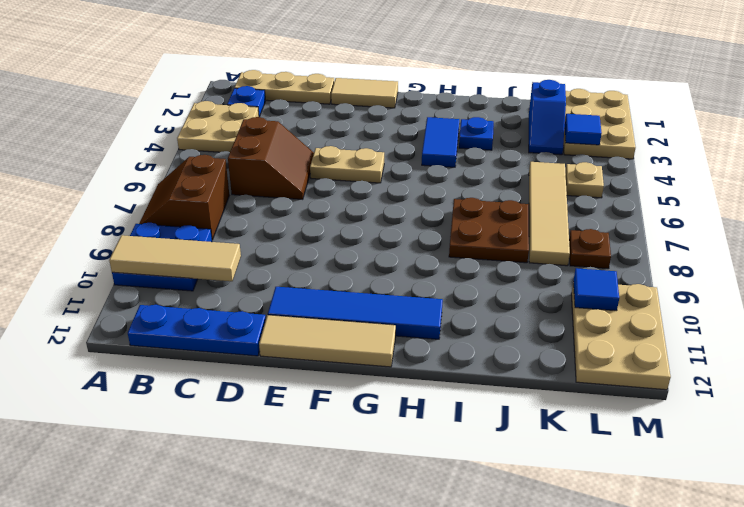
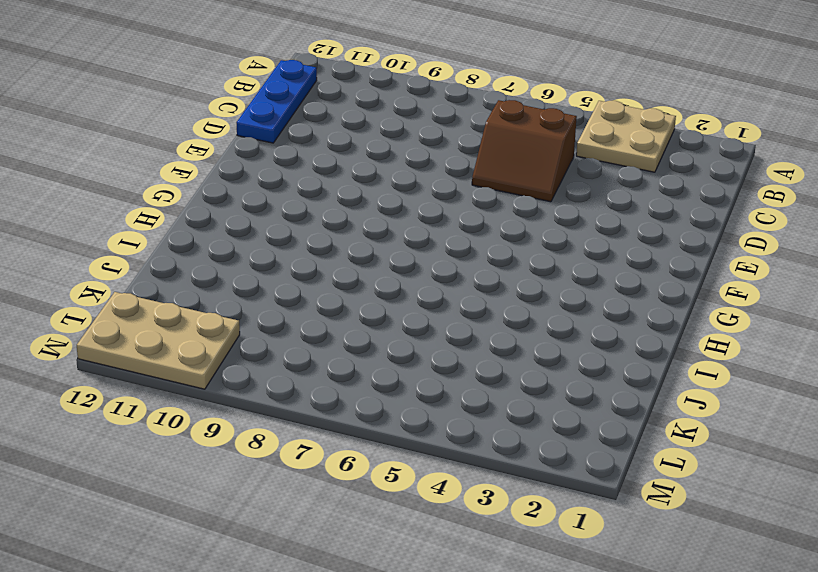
none -> brown 2x2 slope [139,155,229,240]
none -> blue 2x2 plate [112,223,212,291]
none -> tan 1x3 plate [235,70,334,104]

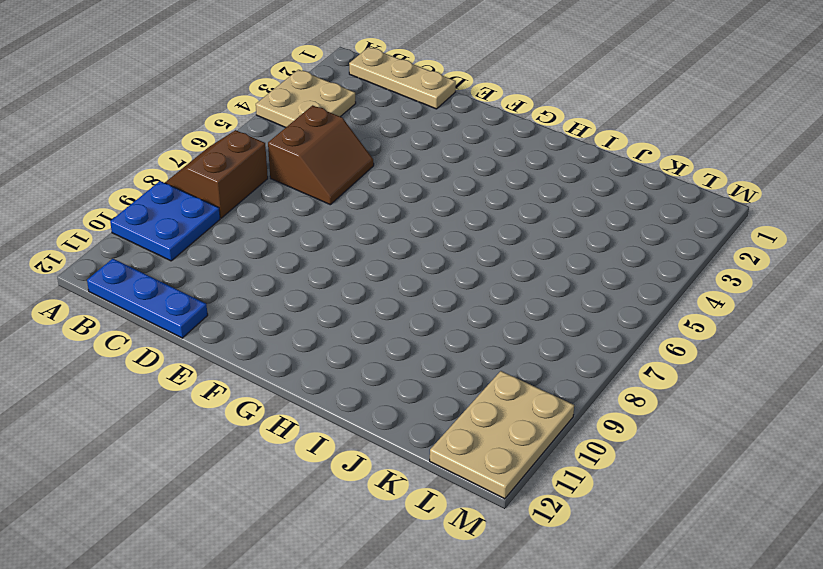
none -> blue 1x1 plate [227,86,265,117]
none -> tan 1x2 tile [331,78,398,108]
none -> tan 1x2 plate [310,146,384,183]

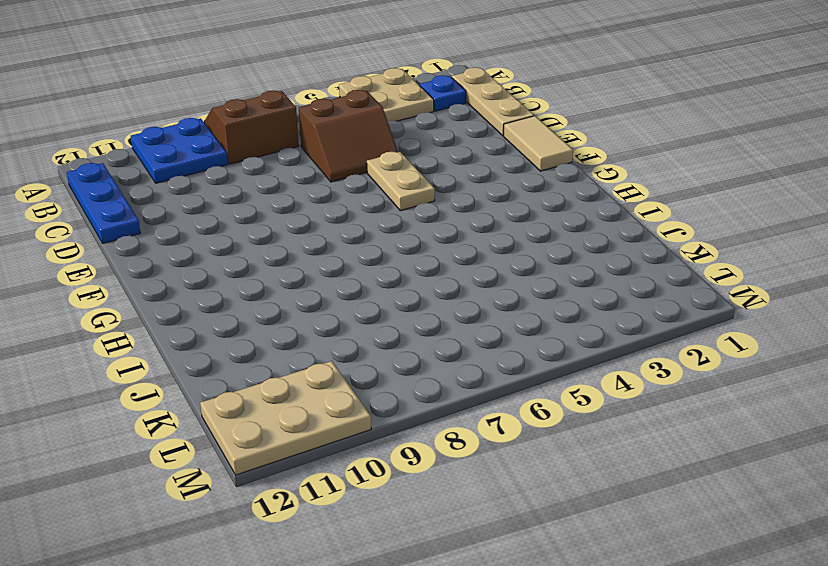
none -> blue 1x4 tile [268,287,443,339]
none -> tan 1x3 tile [259,315,396,367]
none -> blue 1x2 tile [422,117,459,167]

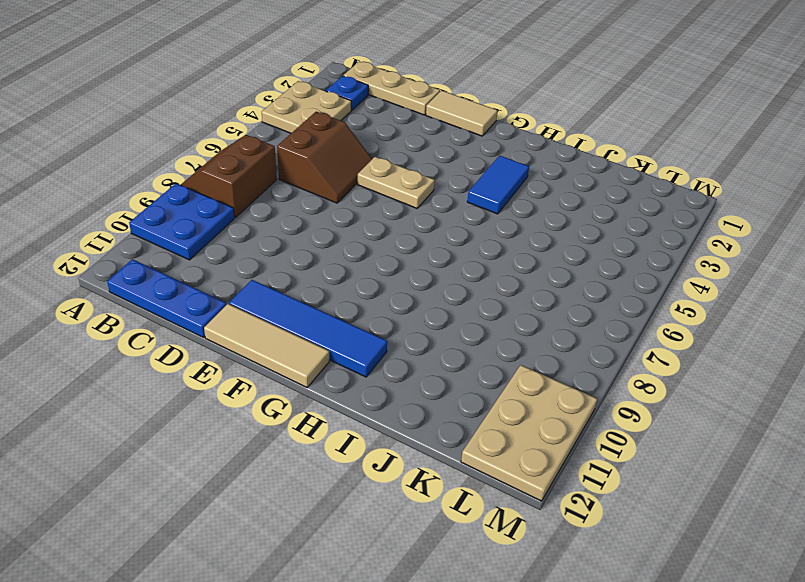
none -> blue 1x1 plate [459,117,494,150]
none -> brown 2x2 plate [449,198,529,263]
none -> blue 1x2 slope [529,80,566,155]

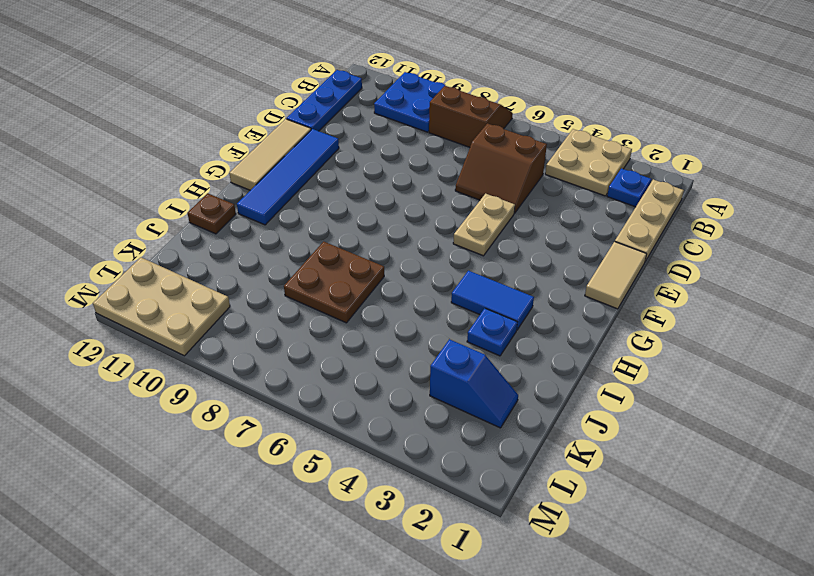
brown 1x1 plate [188,193,236,234] -> brown 1x1 plate moved to [569,229,611,269]
blue 1x2 slope [430,339,518,428] -> blue 1x2 slope turned to [529,80,566,155]
none -> tan 1x4 tile [529,162,570,266]
none -> tan 2x3 plate [563,89,636,159]
none -> tan 1x1 plate [565,162,604,198]

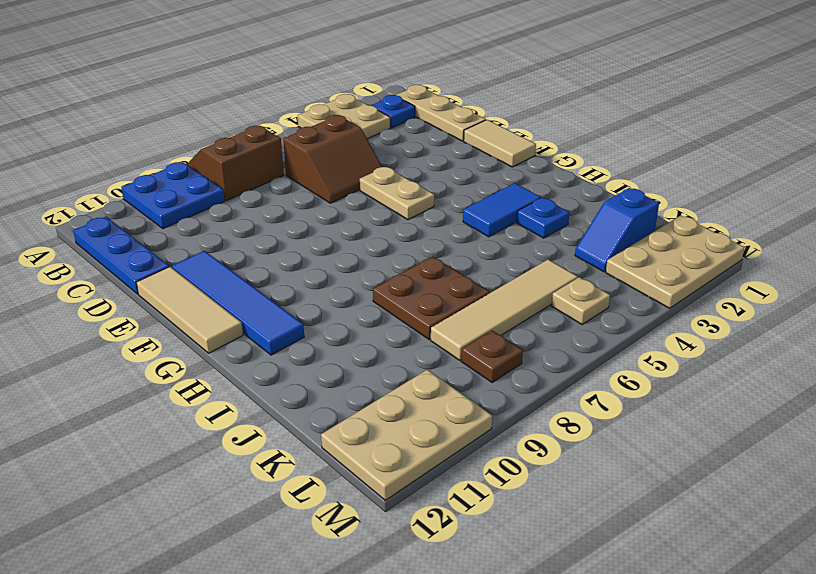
none -> tan 1x3 tile [109,235,241,281]
none -> blue 1x1 tile [565,114,602,145]
none -> blue 1x1 tile [573,268,619,311]

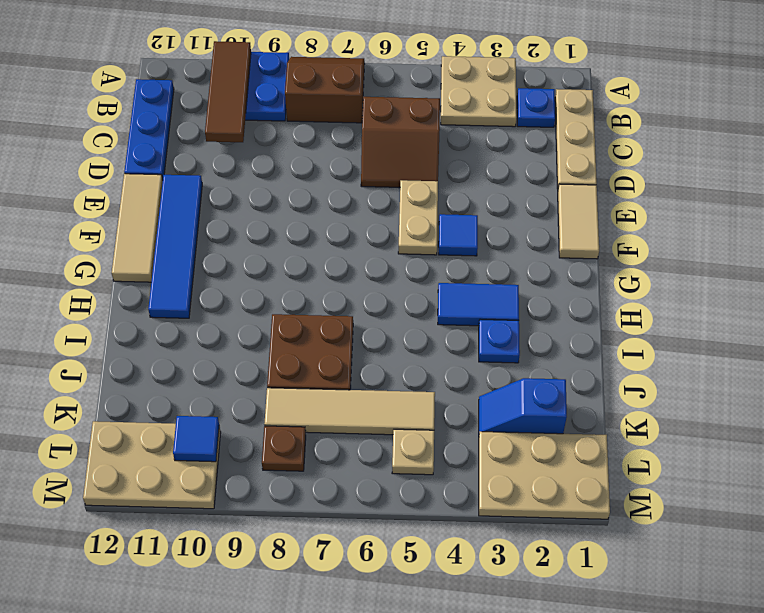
brown 1x3 tile [205,41,251,142] -> tan 1x3 tile [109,235,241,281]
blue 1x1 tile [439,214,478,256] -> blue 1x1 tile moved to [565,114,602,145]

